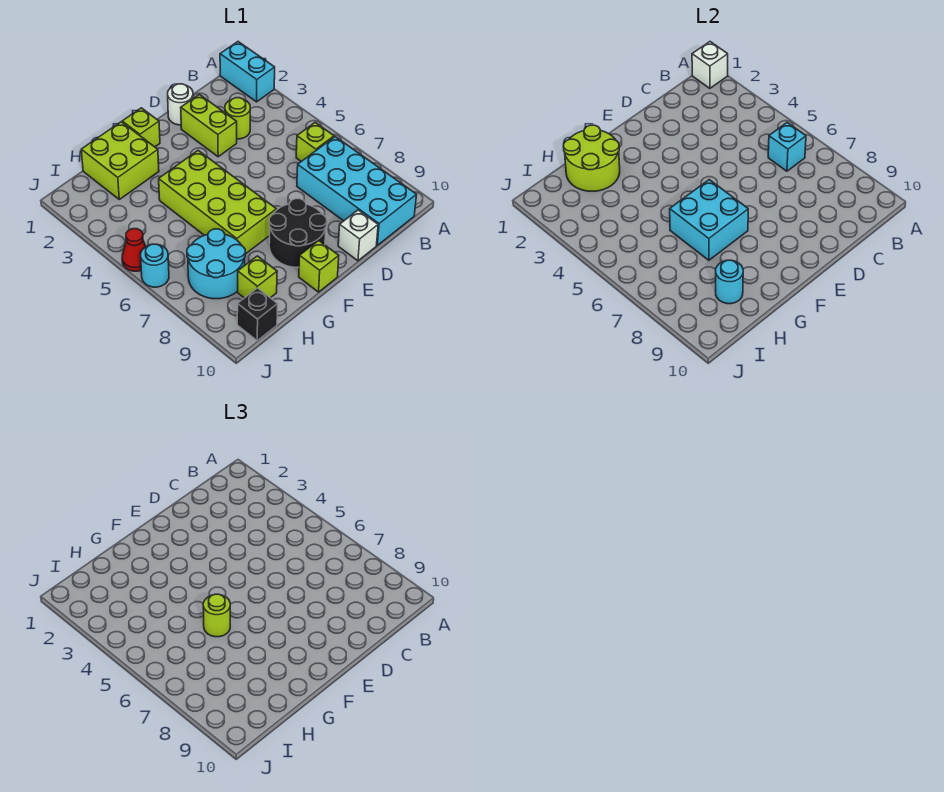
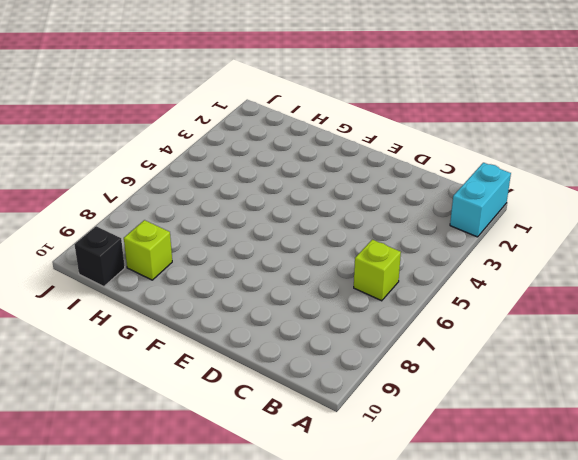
none -> cyan 2x4 brick [297,137,417,245]
none -> lime 1x1 round brick [225,98,250,139]
none -> white 1x1 round brick [168,84,193,125]

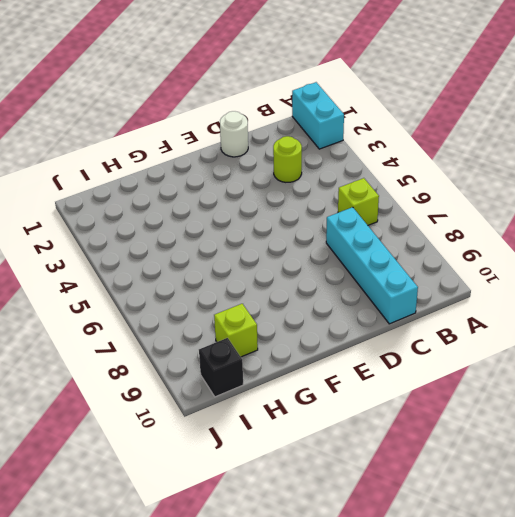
cyan 1x4 brick [326,207,418,324] -> cyan 2x4 brick [297,137,417,245]
none -> lime 1x2 brick [181,94,237,157]
none -> white 1x1 brick [338,210,378,261]
none -> black 2x2 round brick [269,199,327,267]

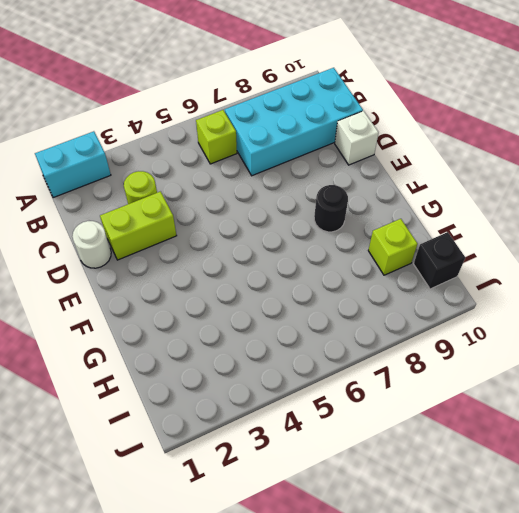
black 1x1 round brick [314,185,348,232] -> black 2x2 round brick [269,199,327,267]
none -> lime 1x1 brick [122,108,160,147]
none -> lime 2x4 brick [159,151,276,254]
none -> lime 1x1 brick [299,241,339,292]

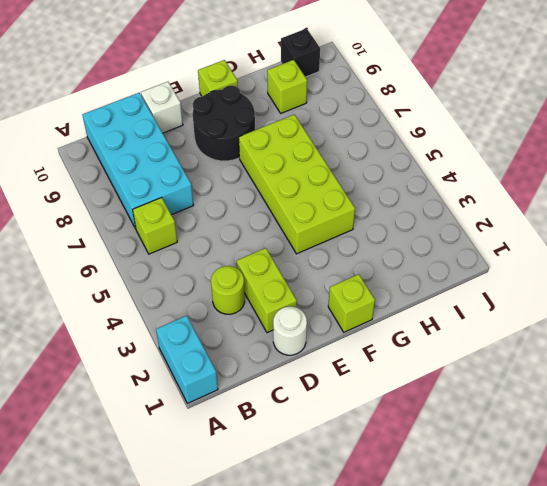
none -> lime 2x2 brick [81,122,159,199]
none -> cyan 2x2 round brick [187,229,245,299]
none -> red 1x1 cone [122,229,146,271]

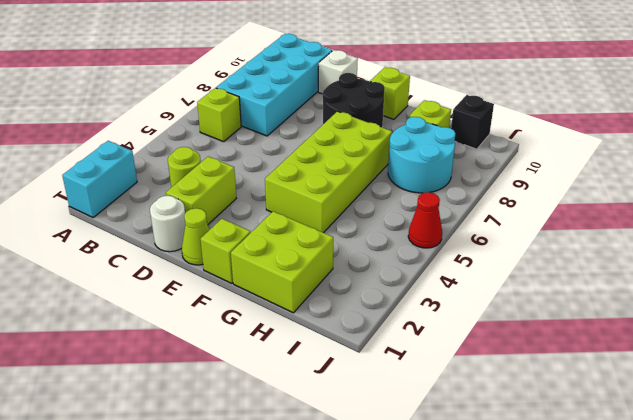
lime 1x1 cone [182,208,210,265] -> none
none -> cyan 1x1 round brick [141,244,169,287]
none -> white 1x1 brick [692,42,728,88]
none -> cyan 1x1 brick [768,123,806,171]

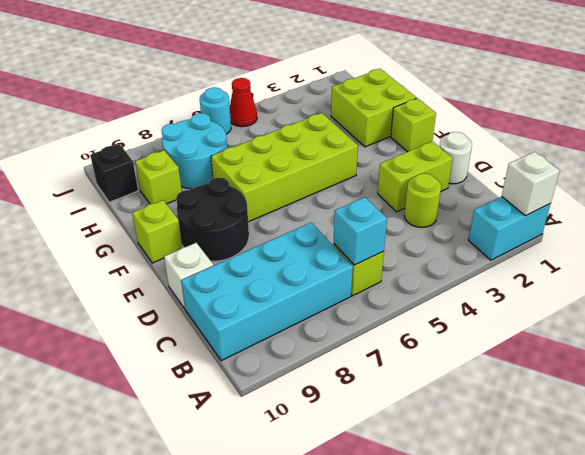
none -> cyan 2x2 brick [670,180,748,260]
none -> lime 2x2 round brick [563,125,620,191]
none -> cyan 1x1 round brick [716,260,743,304]

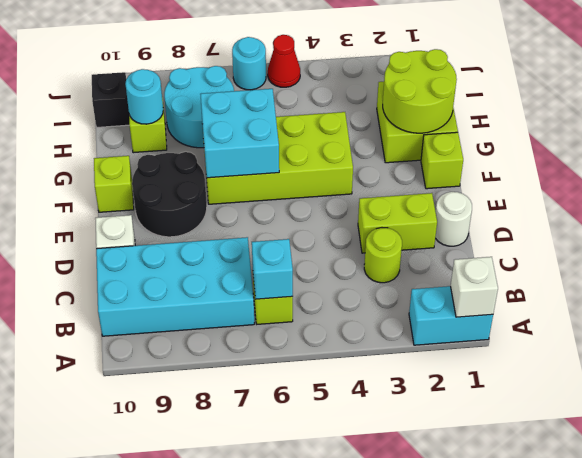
none -> lime 1x1 round brick [203,594,230,637]

